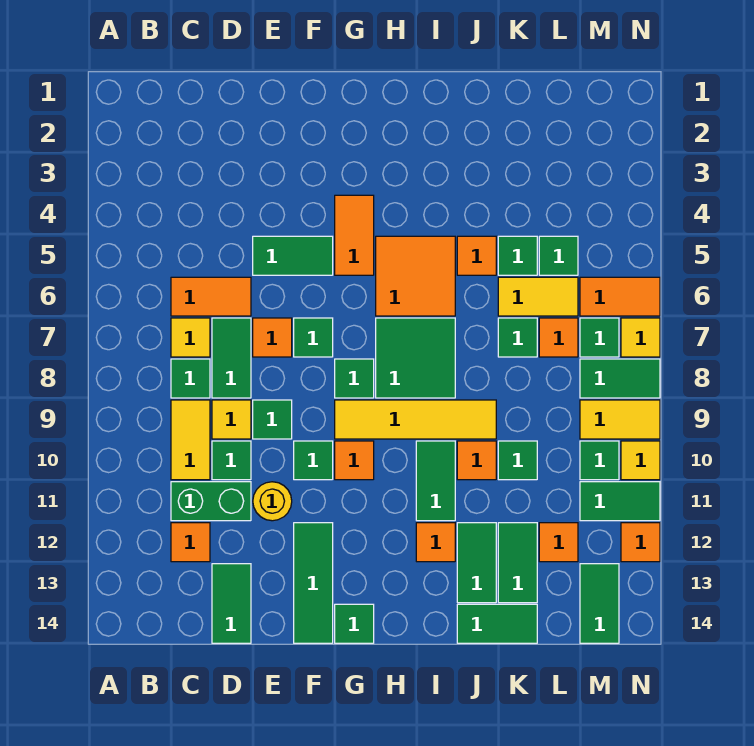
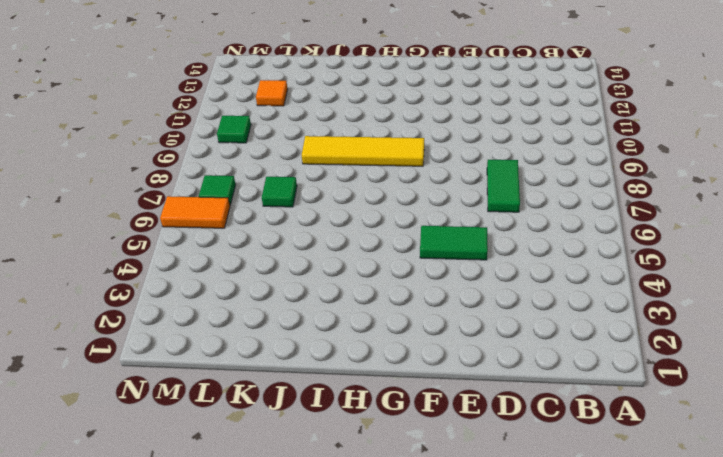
none -> orange 1x2 tile [171,277,251,316]
none -> yellow 1x1 tile [171,318,210,357]
none -> green 1x1 tile [171,359,210,398]
none -> yellow 1x2 tile [171,400,210,480]

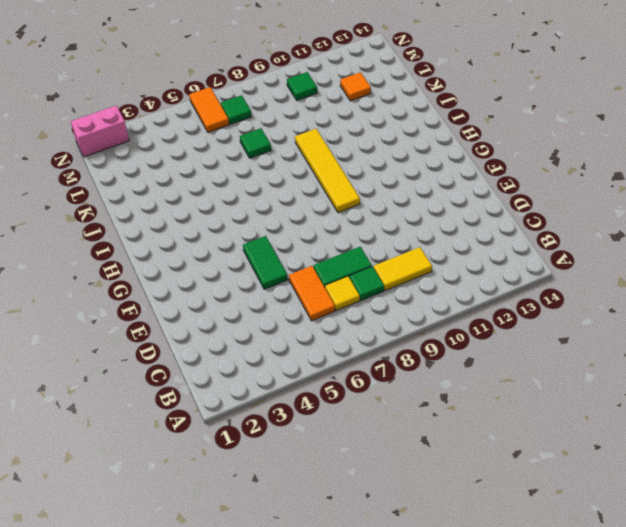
pink 1x2 brick [71,106,129,157] -> none
none -> green 1x2 brick [171,482,251,521]
none -> orange 1x1 tile [171,523,210,562]
none -> yellow 1x1 tile [212,400,251,439]
none -> green 1x1 tile [212,441,251,480]

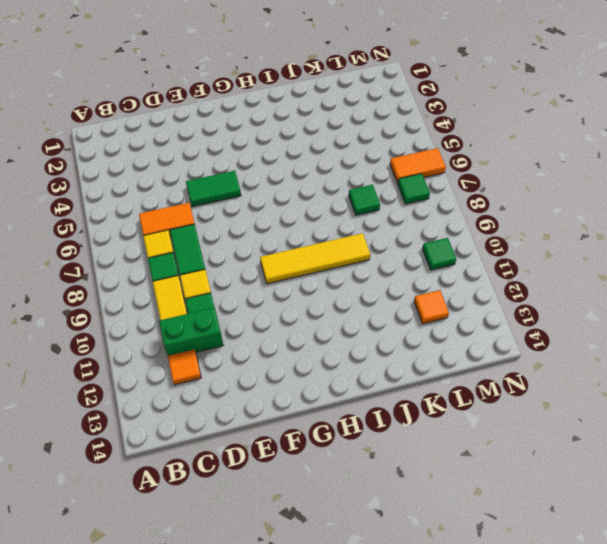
none -> green 1x2 tile [212,564,251,643]
none -> orange 1x1 tile [253,318,292,357]
none -> green 1x1 tile [253,400,292,439]
none -> yellow 1x1 round brick [253,482,292,521]

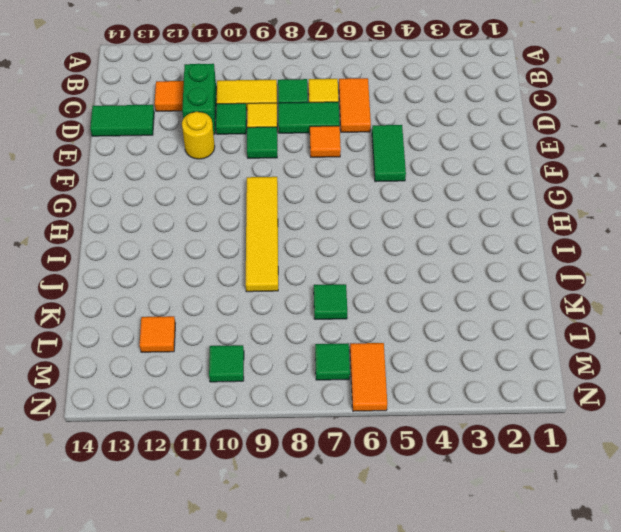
none -> green 1x1 tile [294,318,333,357]
none -> green 1x1 tile [294,441,333,480]
none -> green 1x3 tile [294,523,333,643]
none -> orange 1x2 tile [335,195,374,275]

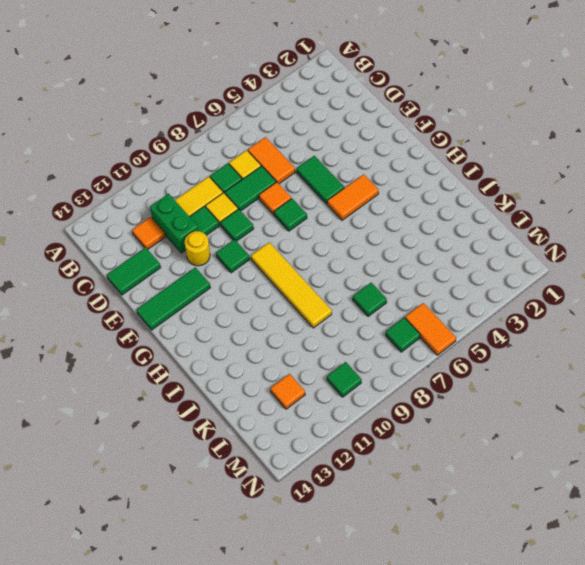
none -> green 1x1 tile [335,359,374,398]
none -> orange 1x1 tile [335,441,374,480]
none -> green 1x1 tile [335,604,374,643]
none -> orange 2x2 tile [376,236,455,316]

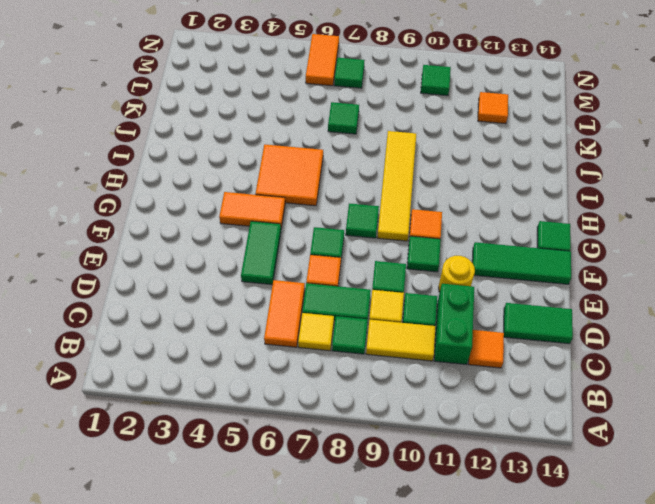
none -> green 2x2 tile [376,318,455,398]
none -> green 1x2 tile [416,441,455,521]
none -> orange 1x1 tile [416,523,455,562]
none -> orange 1x1 tile [457,236,496,275]

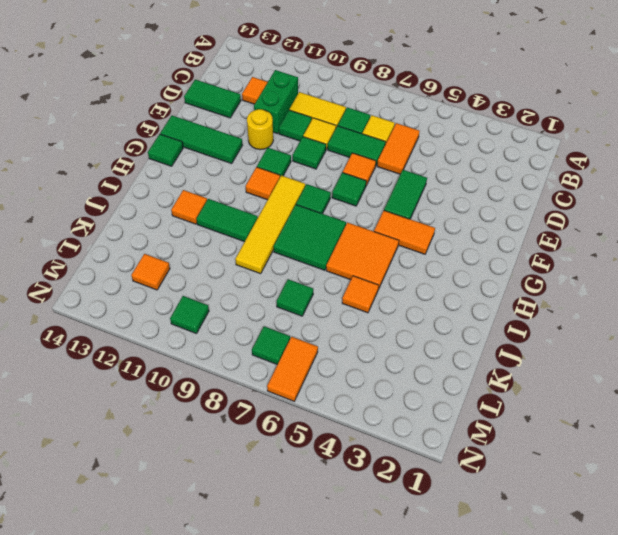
none -> orange 1x1 tile [457,441,496,480]
none -> green 1x2 tile [457,523,496,603]
none -> green 1x2 tile [457,604,537,643]
none -> green 1x1 tile [498,236,537,275]

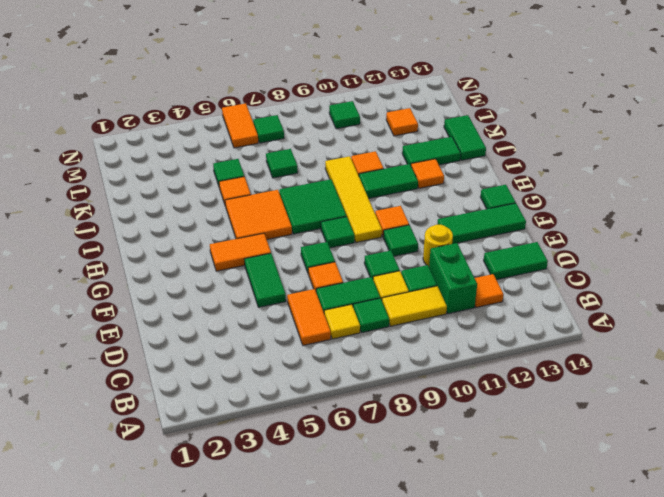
none -> yellow 1x2 tile [498,277,578,316]
none -> green 1x1 tile [498,441,537,480]
none -> green 1x2 tile [498,523,537,603]
none -> green 1x1 tile [539,236,578,275]

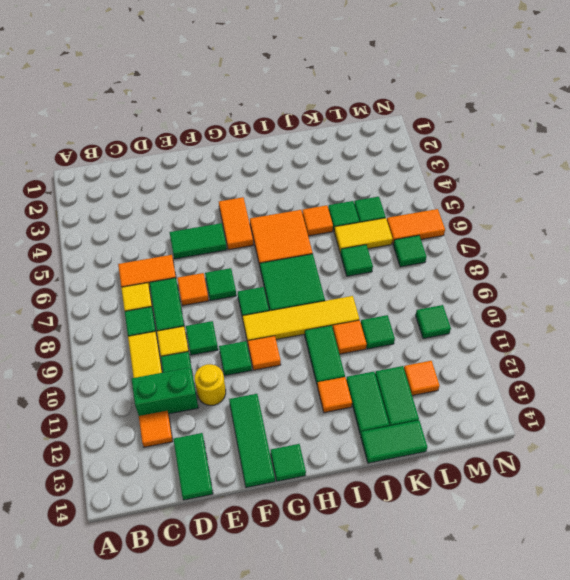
none -> orange 1x1 tile [539,318,578,357]
none -> green 1x2 tile [580,359,660,398]
none -> yellow 1x2 tile [580,400,660,439]
none -> green 1x2 tile [580,482,660,521]

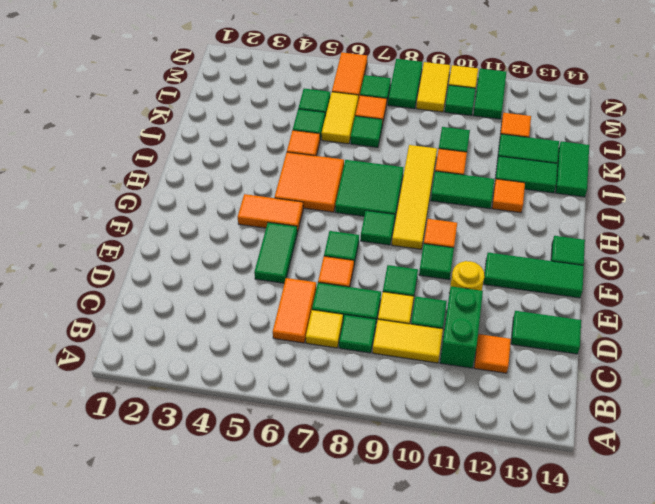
none -> green 1x2 tile [580,564,619,643]
none -> yellow 1x1 tile [621,318,660,357]
none -> orange 1x1 tile [621,523,660,562]

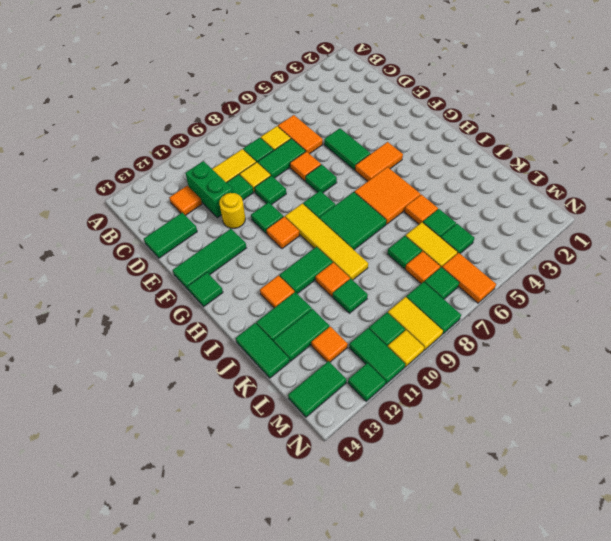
green 1x1 tile [348,363,386,401] -> orange 1x1 tile [621,523,660,562]
none -> yellow 1x1 tile [621,318,660,357]

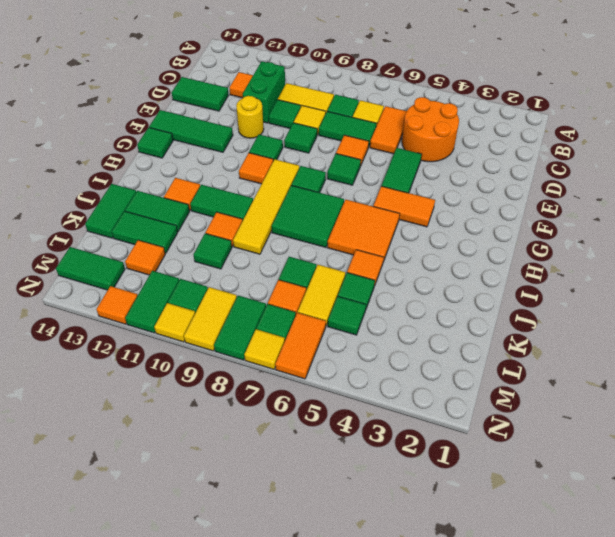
orange 2x2 round brick [402,97,459,162] -> none

